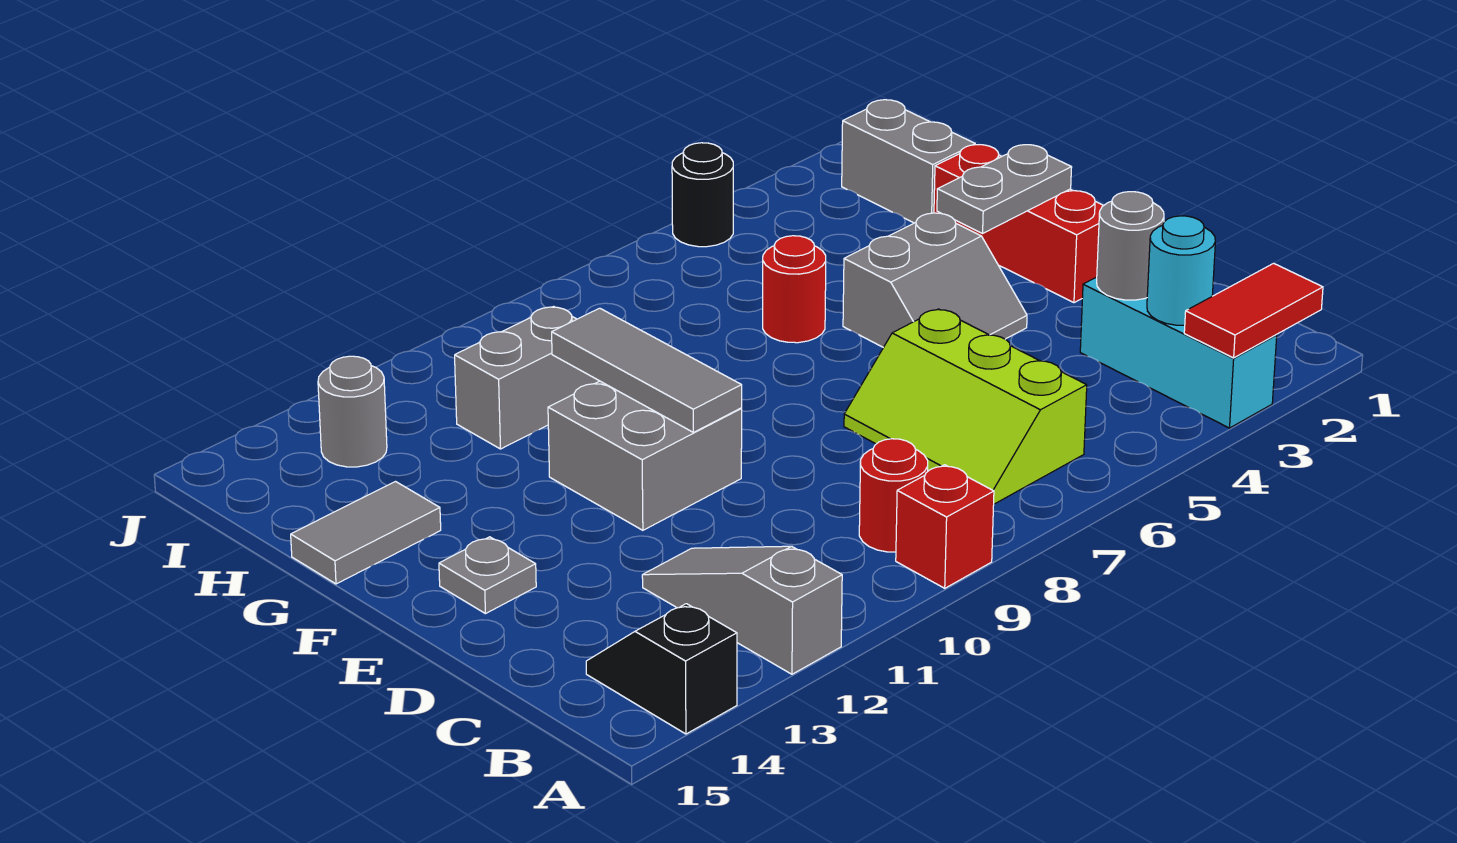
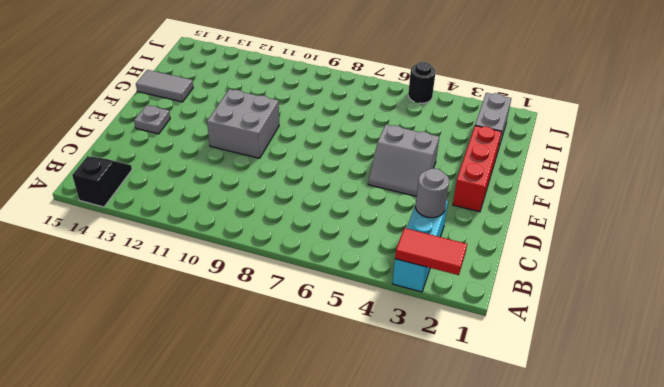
none -> red 1x1 brick [896,465,994,588]
none -> grey 1x3 slope [642,546,842,674]
none -> lime 2x3 slope [844,309,1087,504]

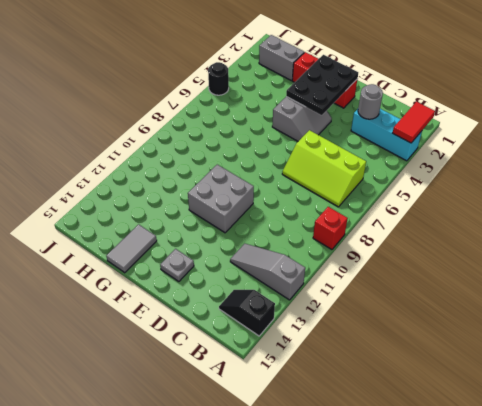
black 2x3 plate [286,55,358,115] -> grey 1x2 plate [937,145,1072,233]
none -> red 1x1 round brick [859,439,928,552]
none -> red 1x1 round brick [763,236,826,343]
none -> grey 1x2 brick [455,307,599,449]

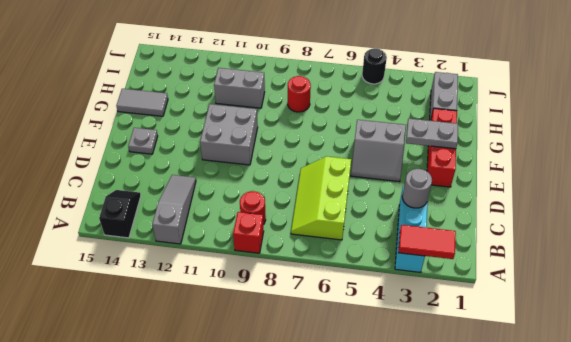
red 1x1 round brick [288,76,311,112] -> red 1x1 round brick moved to [763,236,826,343]
none -> grey 1x1 round brick [318,356,387,467]
none -> cyan 1x1 round brick [1147,216,1215,325]
none -> grey 1x3 tile [552,308,742,432]

